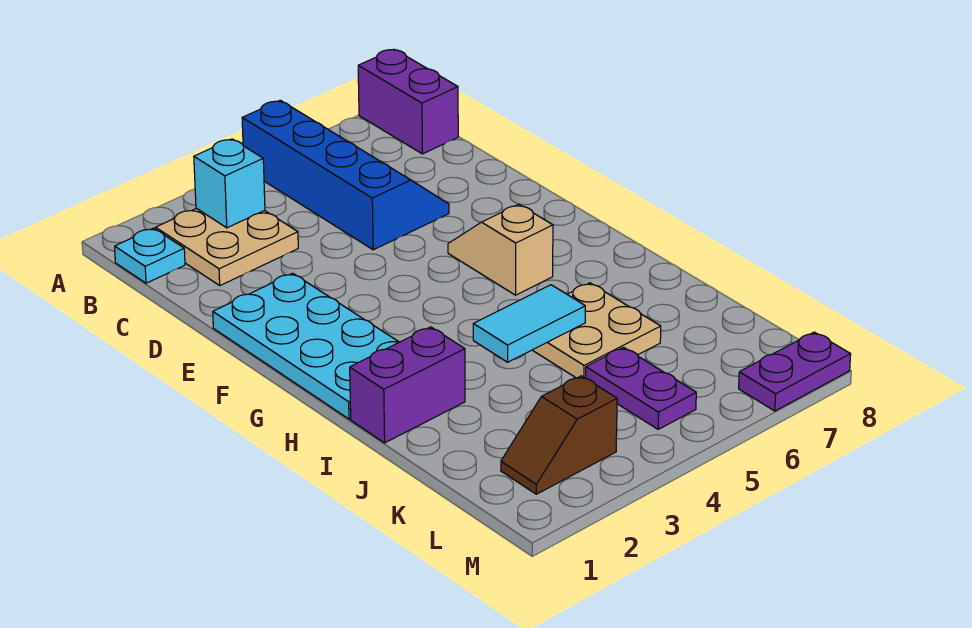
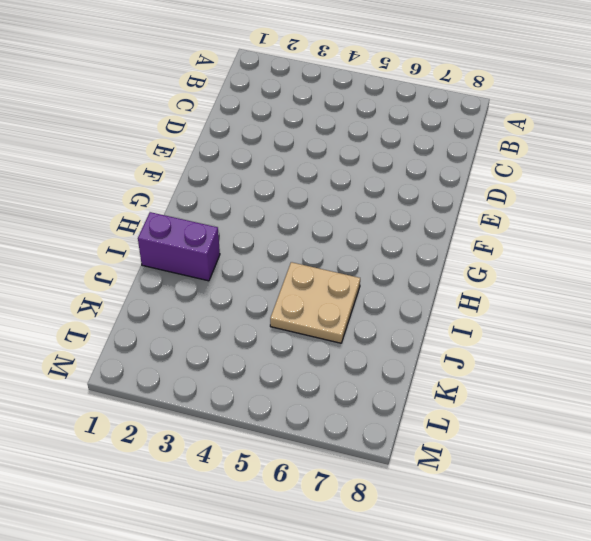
none -> blue 2x4 slope [242,100,449,250]
none -> purple 1x2 brick [358,50,458,154]
none -> cyan 1x1 plate [115,228,185,283]

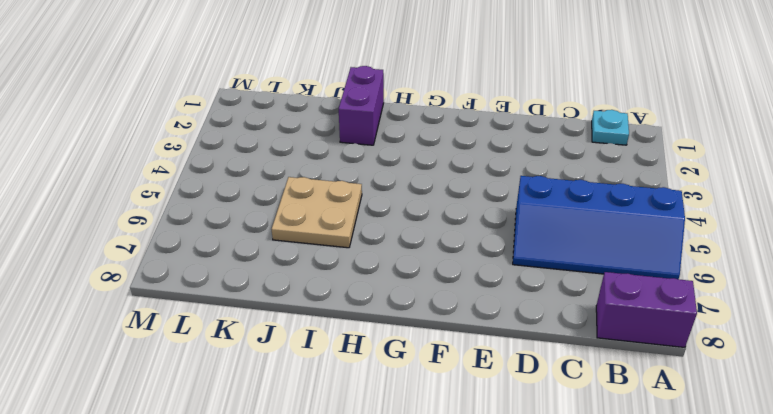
none -> tan 2x2 plate [156,208,298,285]
none -> cyan 2x4 plate [213,273,399,419]
none -> tan 1x2 slope [448,204,553,295]

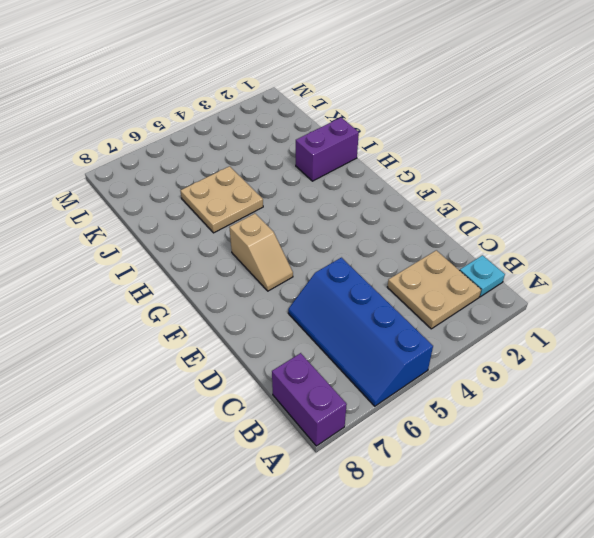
none -> cyan 2x4 plate [213,273,399,419]
none -> purple 1x2 plate [586,347,696,429]
none -> brown 1x2 slope [501,376,617,494]

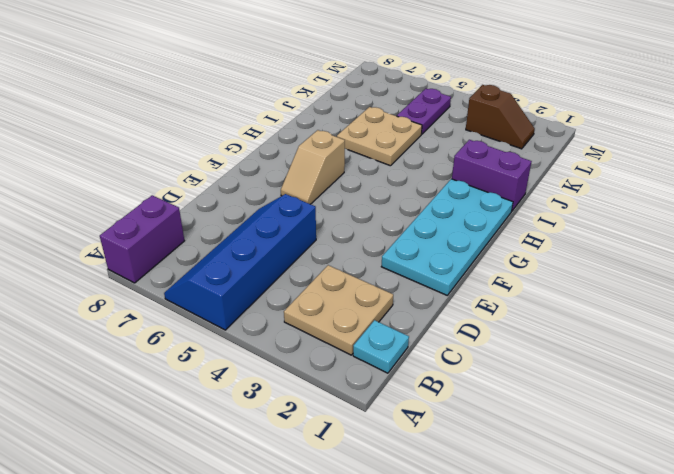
none -> purple 1x2 plate [739,332,851,411]
none -> cyan 1x1 brick [194,139,265,228]
none -> cyan 1x2 tile [473,285,585,362]

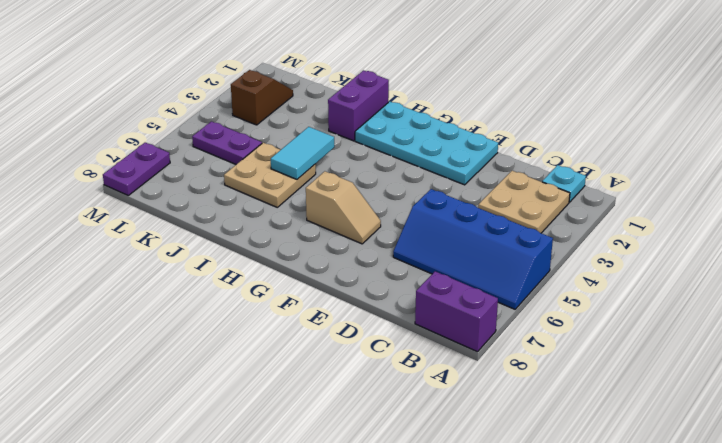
none -> cyan 1x1 brick [194,139,265,228]

